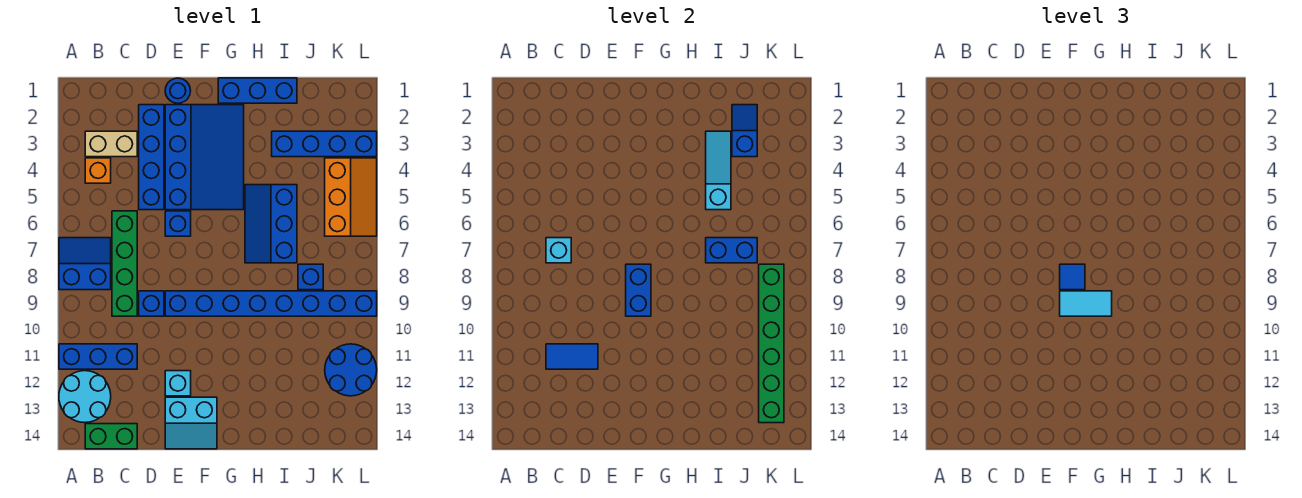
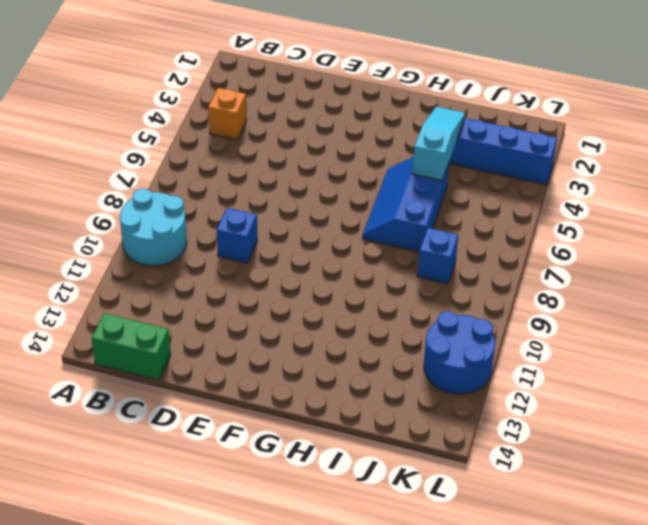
cyan 2x2 round brick [120,189,187,266] -> cyan 2x2 round brick moved to [59,371,111,423]
none -> blue 2x2 slope [59,238,111,290]
none -> blue 1x3 brick [59,344,137,369]
none -> tan 1x2 brick [85,131,137,157]
none -> green 1x4 brick [112,211,137,316]

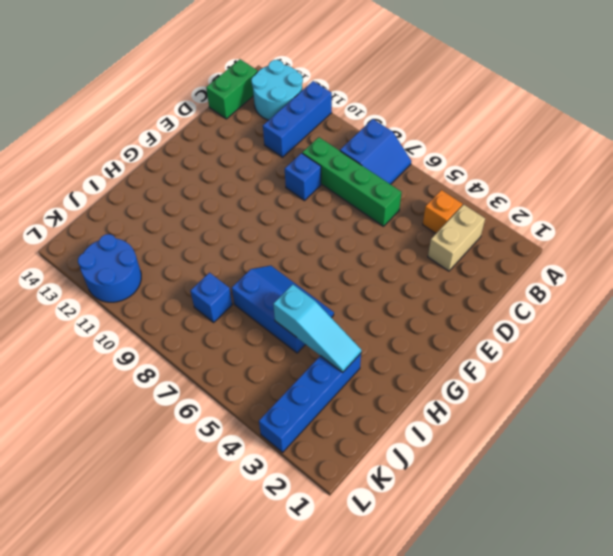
none -> blue 1x4 brick [139,105,164,210]
none -> blue 1x1 round brick [165,78,190,103]
none -> blue 3x4 slope [165,105,244,210]
none -> blue 1x1 brick [165,211,191,236]

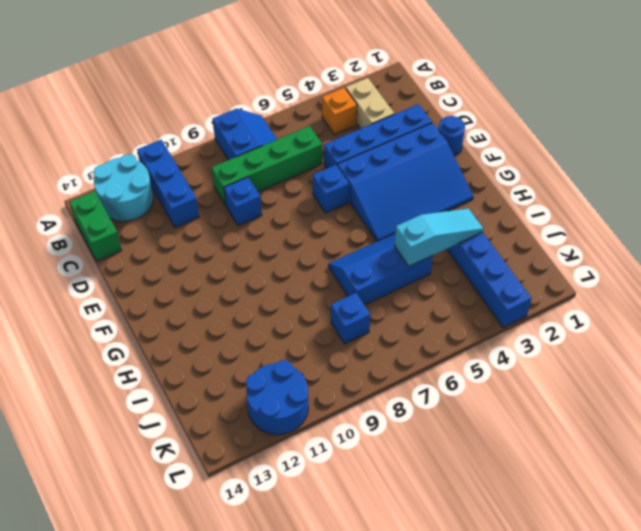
none -> blue 1x8 brick [165,291,377,316]
none -> cyan 1x1 brick [165,371,191,396]
none -> cyan 2x2 slope [165,397,217,449]
none -> blue 1x3 brick [218,78,297,103]

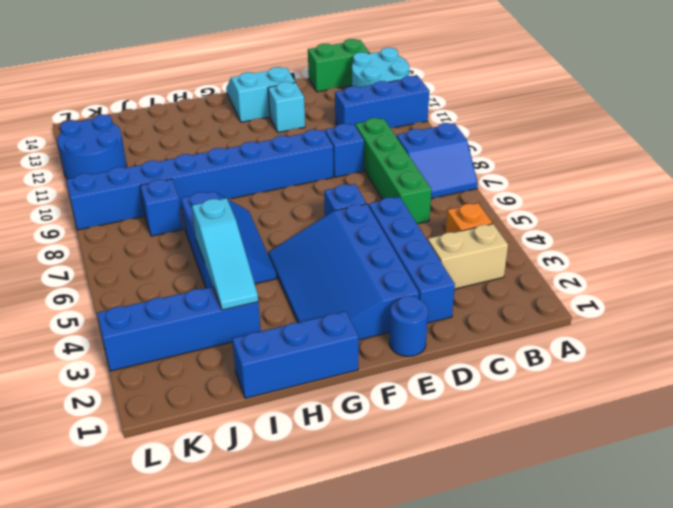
none -> orange 2x3 slope [325,158,377,236]
none -> cyan 1x1 brick [546,238,571,263]
none -> blue 1x2 tile [546,344,598,369]
none -> blue 1x2 brick [626,264,651,316]

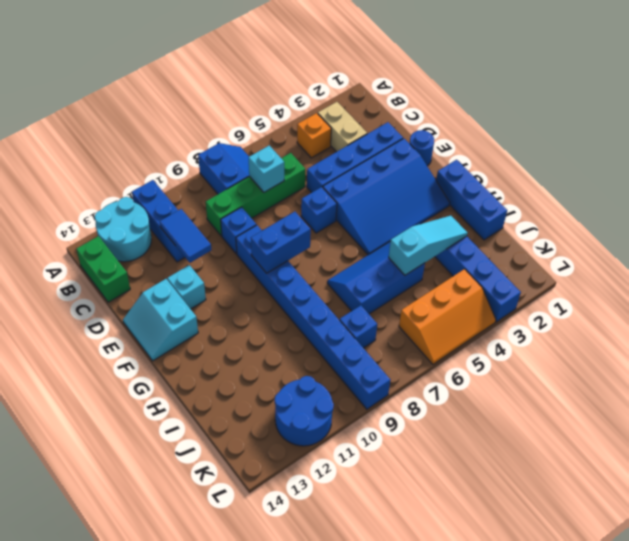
none -> blue 1x2 brick [706,238,757,263]
none -> blue 1x2 slope [732,105,757,157]
none -> green 1x6 brick [759,264,784,423]
none -> blue 1x1 tile [1060,264,1085,290]

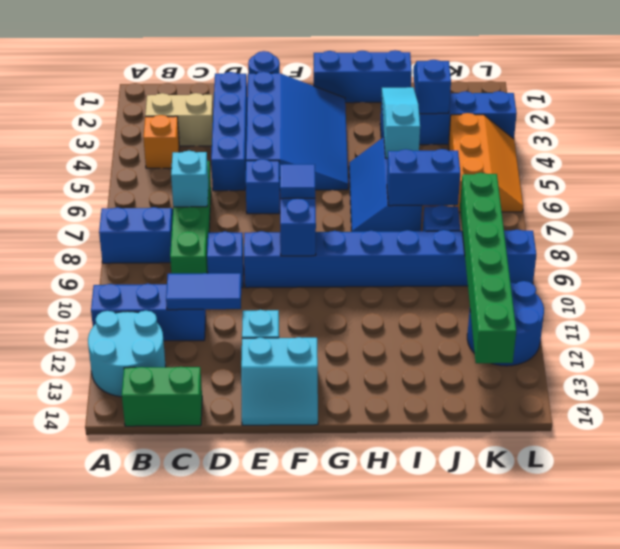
none -> cyan 1x2 tile [1060,291,1112,316]

